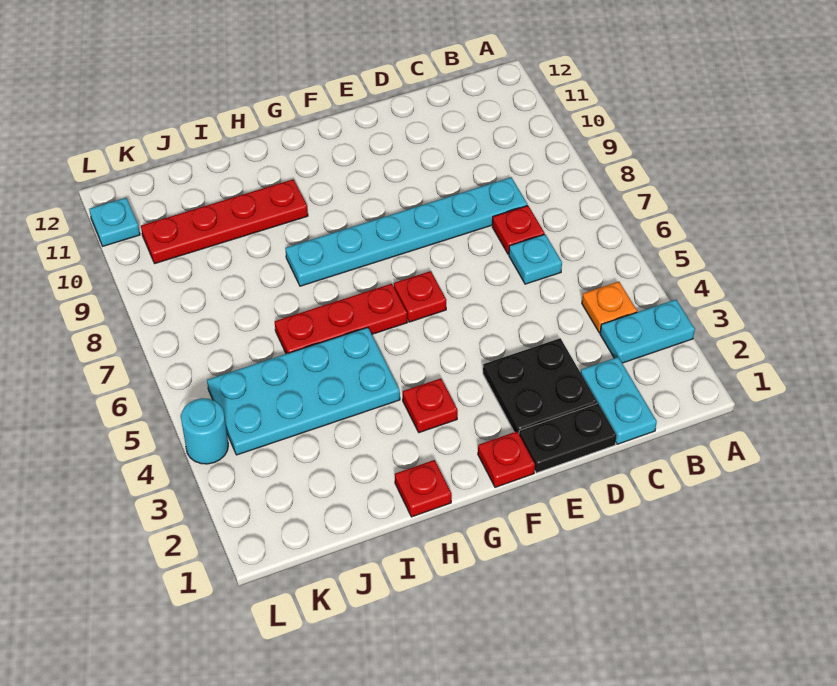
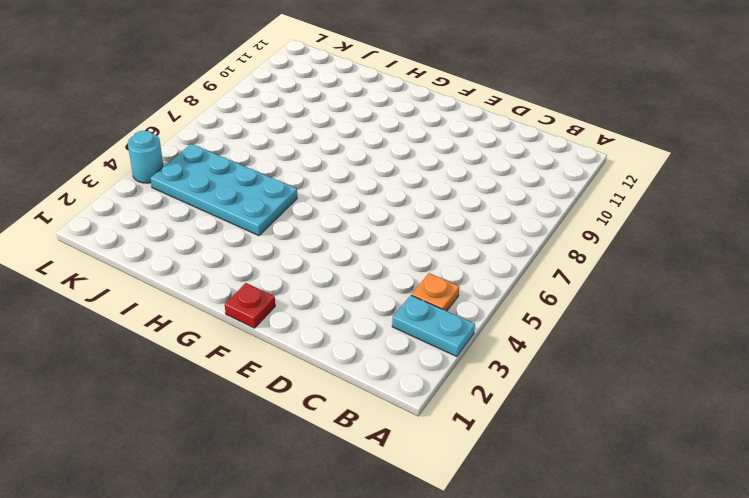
none -> cyan 1x2 plate [581,357,657,444]
none -> cyan 1x1 plate [509,234,562,284]
none -> red 1x1 plate [492,205,545,254]

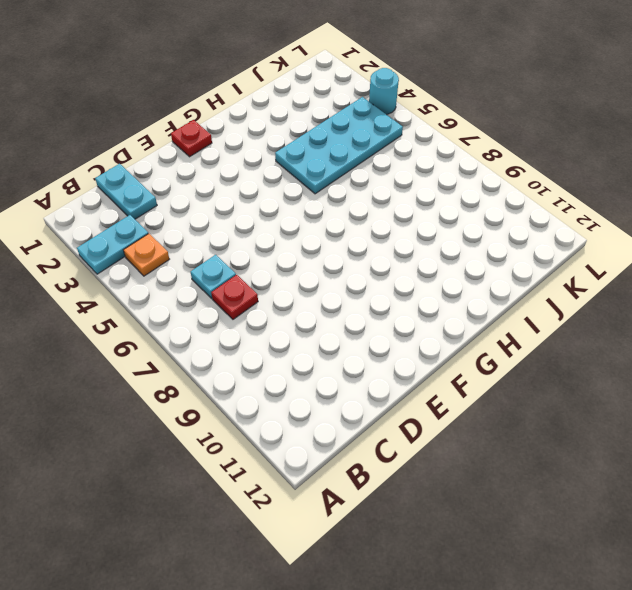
none -> cyan 1x6 plate [285,177,527,286]
none -> black 1x2 plate [519,403,617,473]
none -> black 2x2 plate [483,338,597,433]

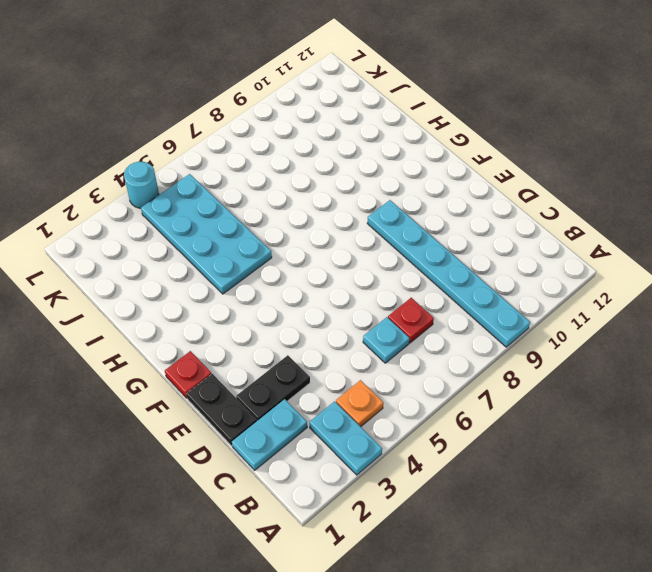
cyan 1x6 plate [367,200,530,347] -> cyan 1x6 plate moved to [285,177,527,286]
black 1x2 plate [236,355,310,421] -> black 2x2 plate [483,338,597,433]
none -> red 1x1 plate [394,271,446,322]
none -> red 1x1 plate [403,378,458,433]
none -> red 1x3 plate [275,284,407,354]

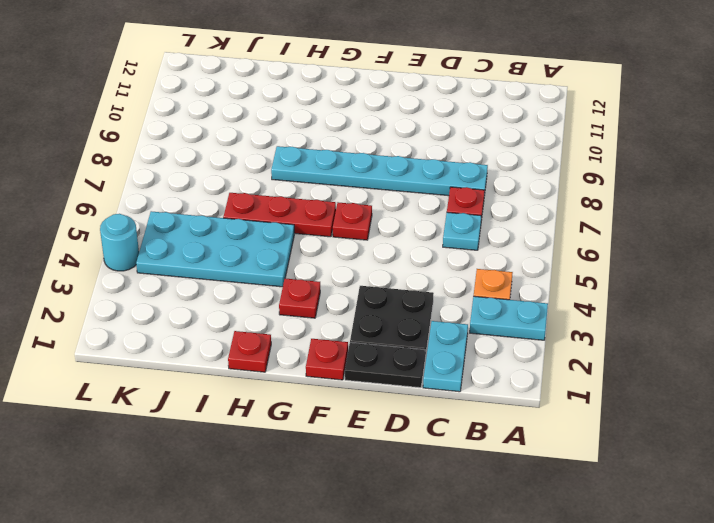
none -> red 1x4 plate [141,179,308,264]
none -> cyan 1x1 plate [89,198,140,246]

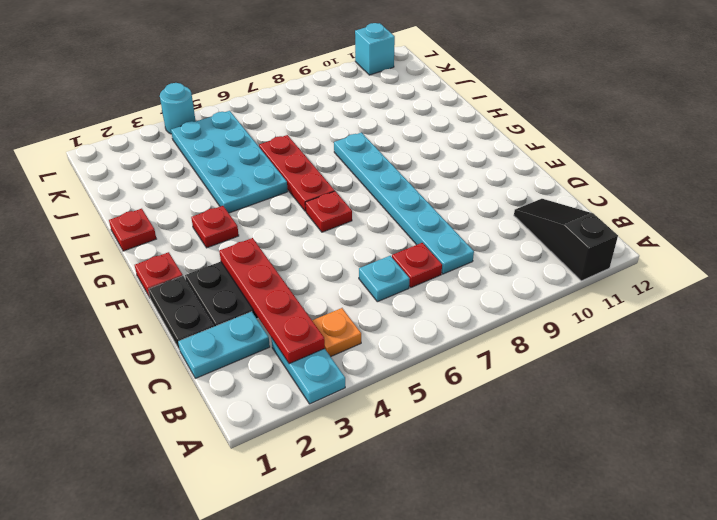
black 1x3 slope [514,199,618,281] -> none
red 1x4 plate [219,238,325,364] -> red 1x4 plate moved to [141,179,308,264]
cyan 1x1 brick [355,23,395,75] -> cyan 1x1 plate [89,198,140,246]

